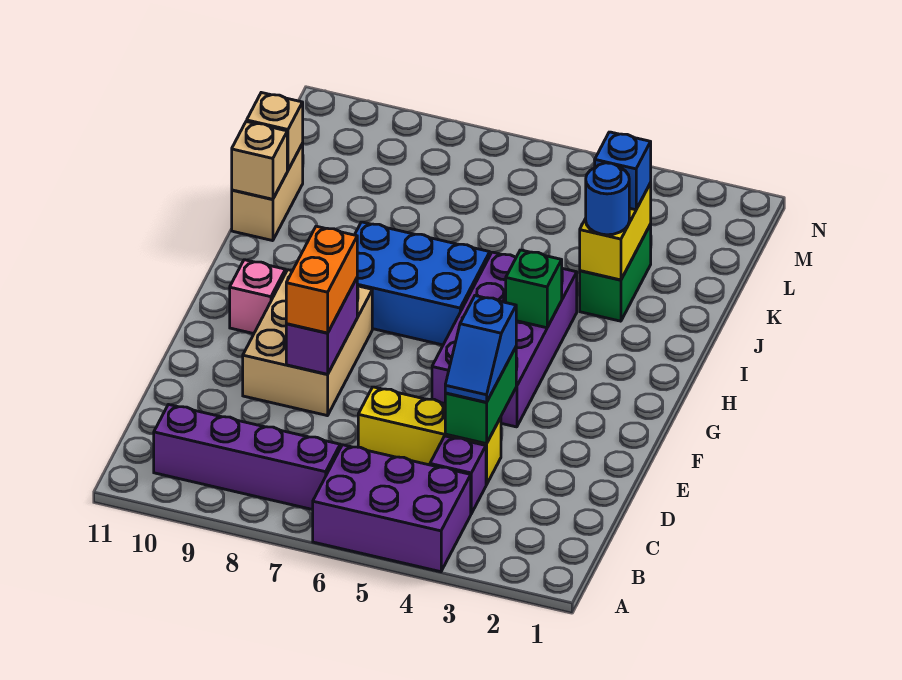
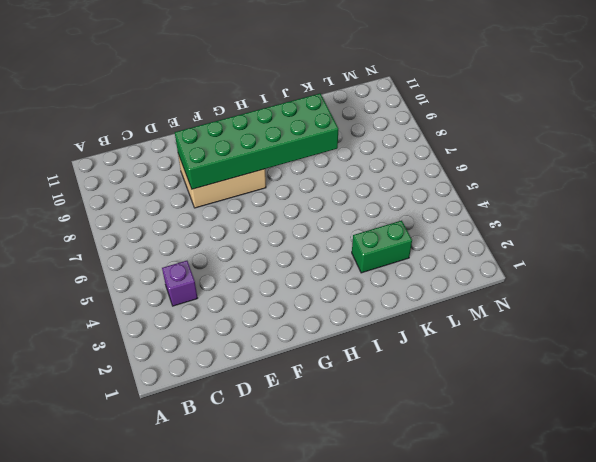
green 2x6 brick [175,94,338,189] -> purple 1x2 brick [286,278,357,374]
none -> purple 2x3 brick [313,445,471,572]
none -> purple 1x4 brick [154,405,340,510]
none -> yellow 1x3 brick [358,387,501,485]

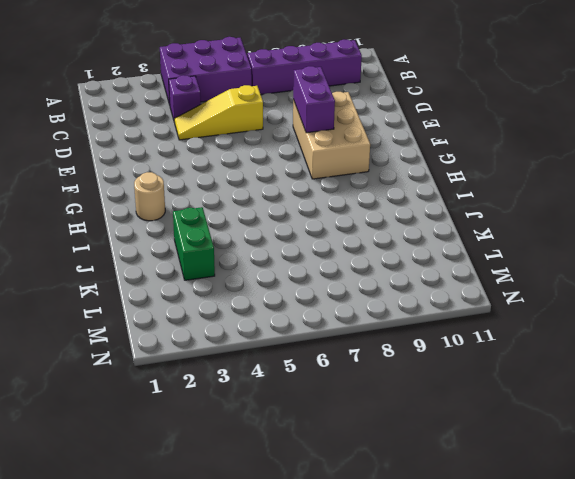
yellow 1x3 slope [174,85,263,140] -> yellow 1x3 brick [358,387,501,485]
tan 1x1 round brick [134,172,165,221] -> none
none -> purple 2x4 brick [432,252,577,427]
none -> pink 1x1 brick [230,260,285,334]
none -> blue 2x3 brick [355,222,490,345]

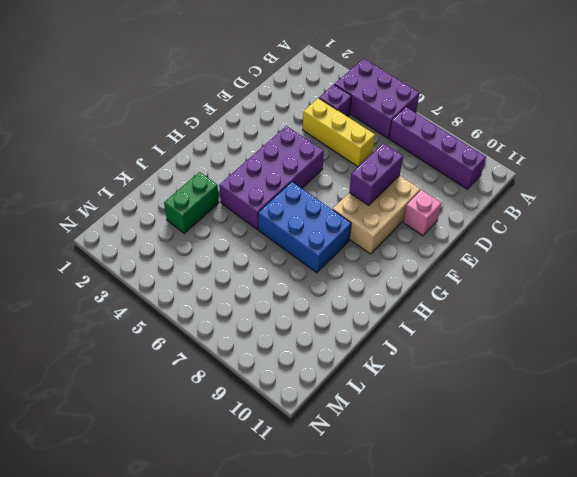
pink 1x1 brick [403,190,441,236] -> pink 1x1 brick moved to [230,260,285,334]
none -> tan 1x2 brick [232,144,303,241]
none -> green 1x2 brick [445,347,516,444]
none -> green 1x1 brick [506,250,562,328]

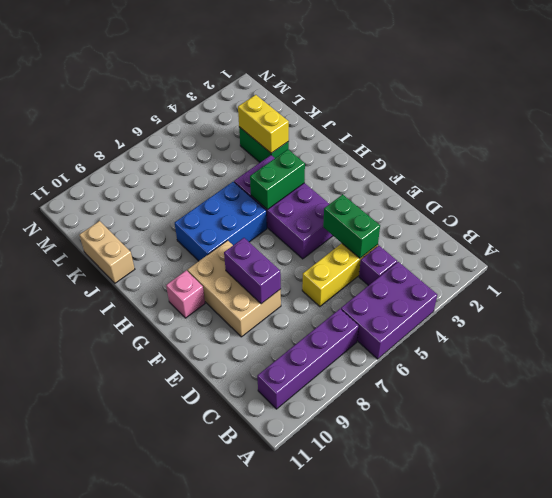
green 1x2 brick [250,150,305,210] -> green 1x1 brick [506,250,562,328]
none -> tan 1x1 brick [232,121,287,199]
none -> tan 1x1 brick [247,93,303,170]
none -> blue 1x2 slope [445,296,516,402]

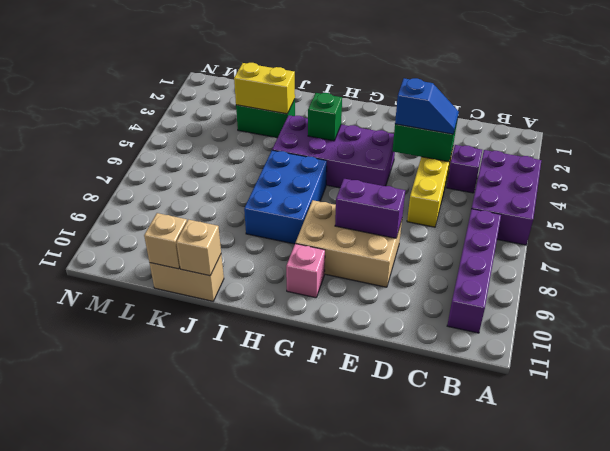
none -> orange 1x2 brick [286,226,357,333]
none -> blue 1x1 round brick [586,163,629,235]
none -> blue 1x1 brick [595,132,651,210]

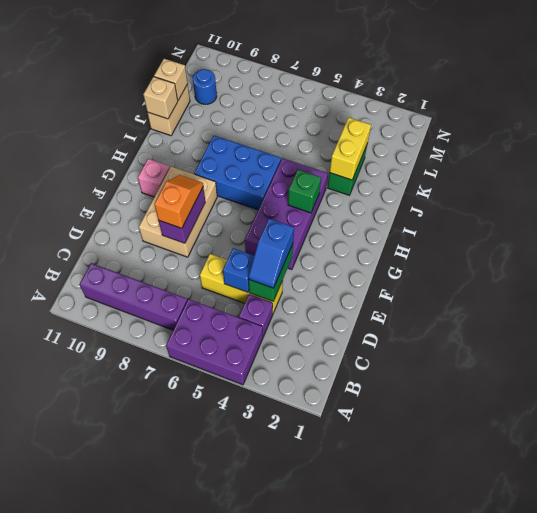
blue 1x1 brick [223,248,254,292] -> blue 1x1 brick moved to [595,132,651,210]
orange 1x2 slope [154,175,203,228] -> orange 1x2 brick [286,226,357,333]
blue 1x1 round brick [193,69,217,104] -> blue 1x1 round brick moved to [586,163,629,235]

